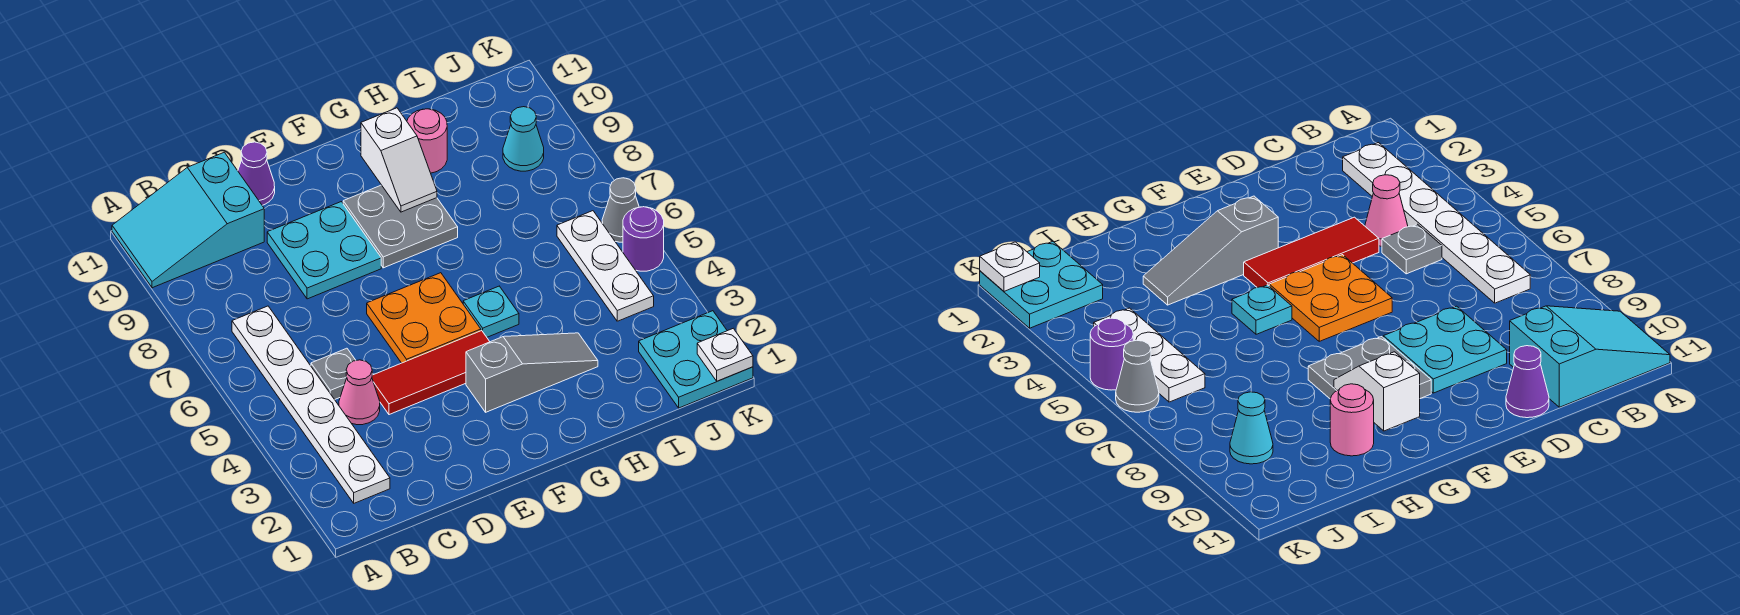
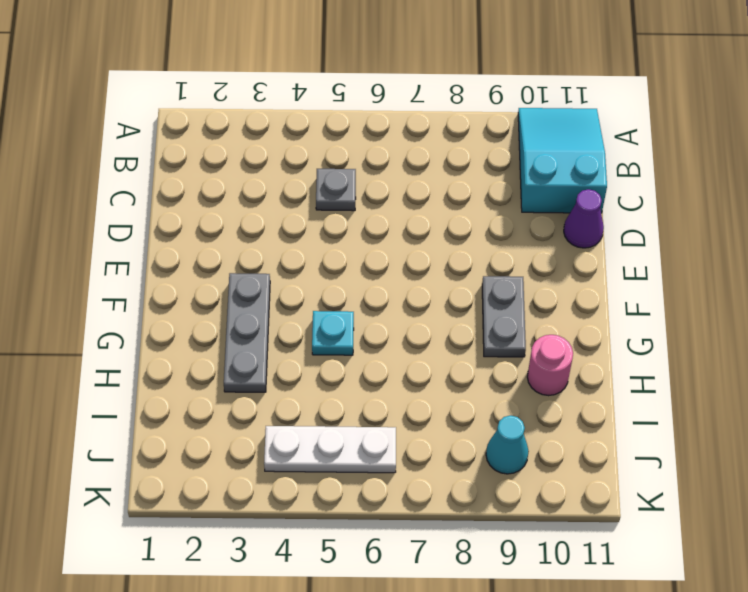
grey 1x3 plate [224,273,270,392] -> grey 1x3 slope [466,333,598,412]
grey 1x2 plate [482,276,526,357] -> grey 2x2 plate [343,185,458,268]
none -> white 1x6 plate [232,306,390,503]
none -> pink 1x1 cone [339,360,380,425]
none -> red 1x3 tile [372,331,490,415]

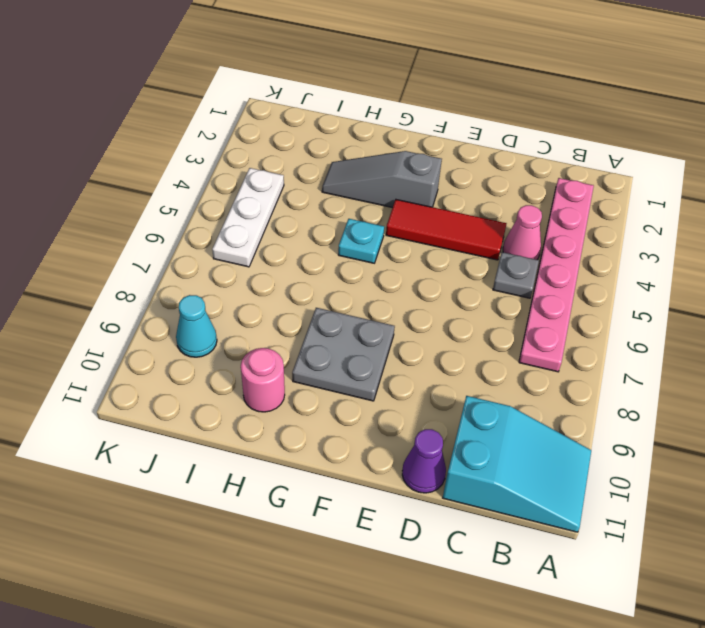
pink 1x6 plate [519,178,594,372] -> white 1x6 plate [232,306,390,503]
none -> cyan 2x2 plate [267,202,381,299]
none -> orange 2x2 plate [367,273,481,363]
none -> cyan 2x2 plate [639,311,753,408]

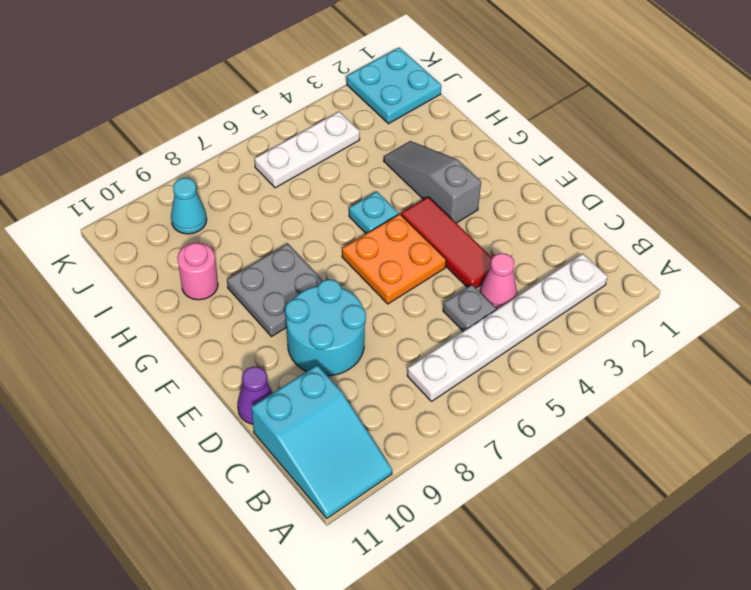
cyan 2x2 round brick [285,279,366,376] -> cyan 2x2 plate [267,202,381,299]
none -> purple 1x1 round brick [623,207,664,271]
none -> grey 1x1 cone [602,178,639,242]
none -> white 1x2 slope [361,108,437,212]

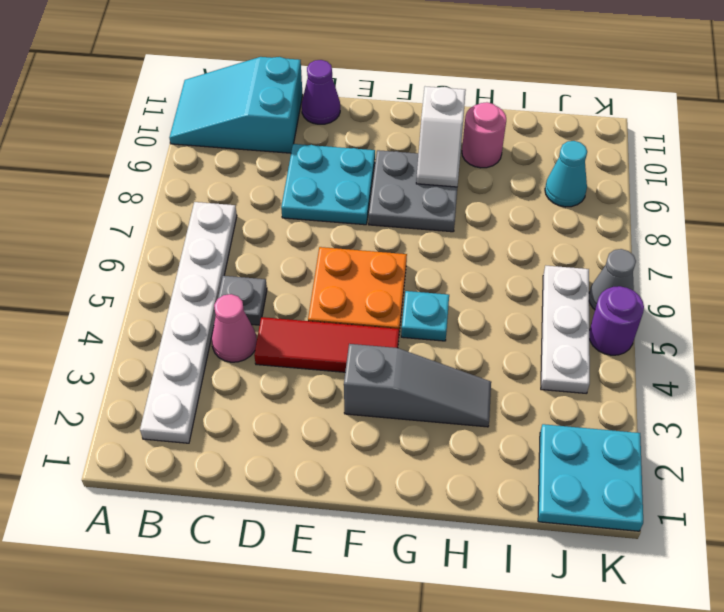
none -> white 1x1 plate [697,328,753,381]

